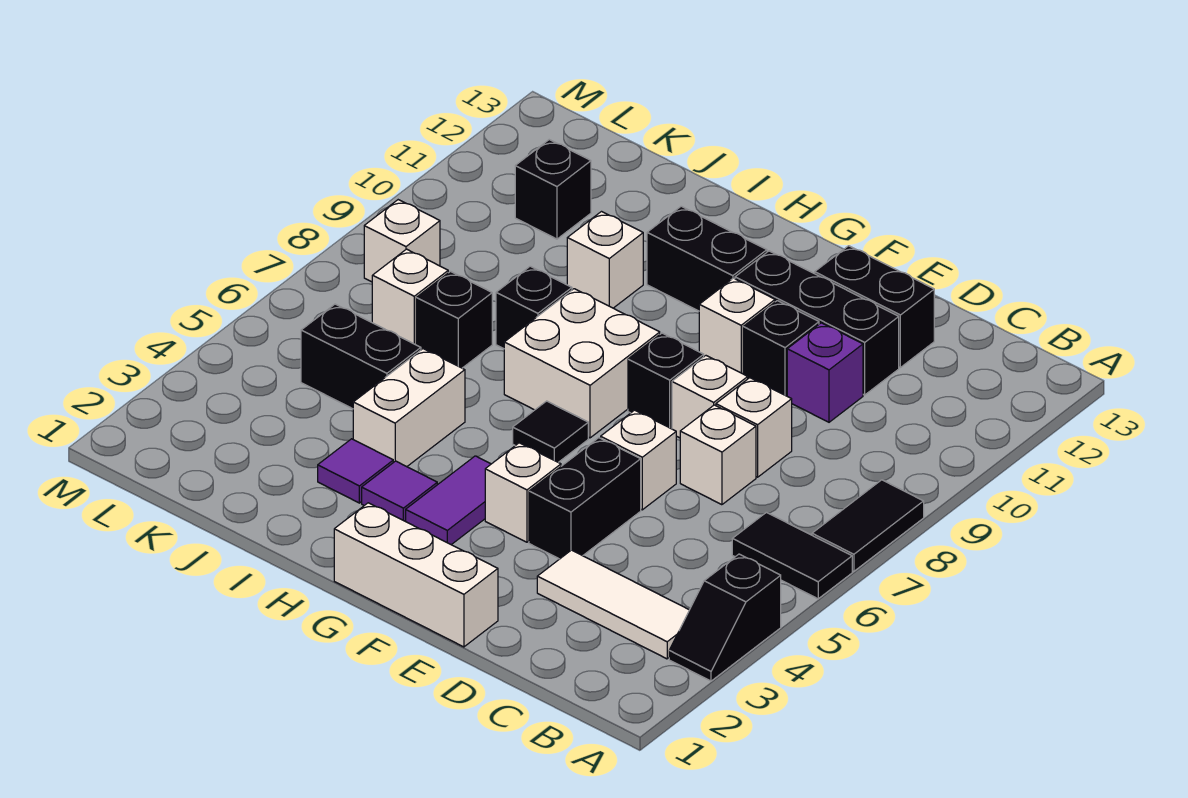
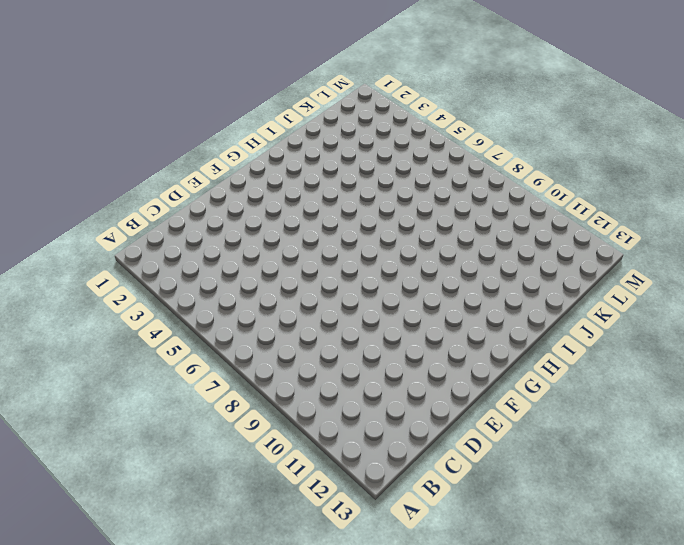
none -> black 1x2 slope [669,554,781,681]
none -> black 1x2 tile [732,512,852,599]
none -> black 1x2 tile [812,480,924,571]
none -> white 1x3 tile [537,550,689,659]

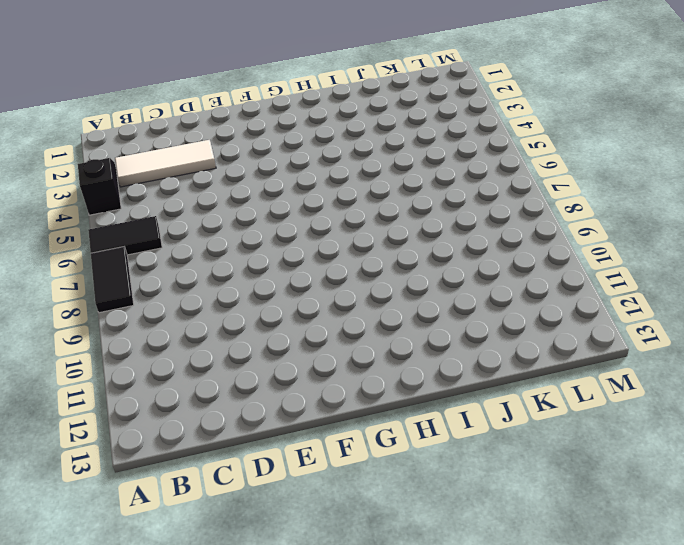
none -> white 1x1 brick [680,405,756,505]
none -> white 1x1 brick [716,378,792,477]
none -> purple 1x1 brick [787,323,863,422]
none -> black 1x3 brick [735,251,899,395]

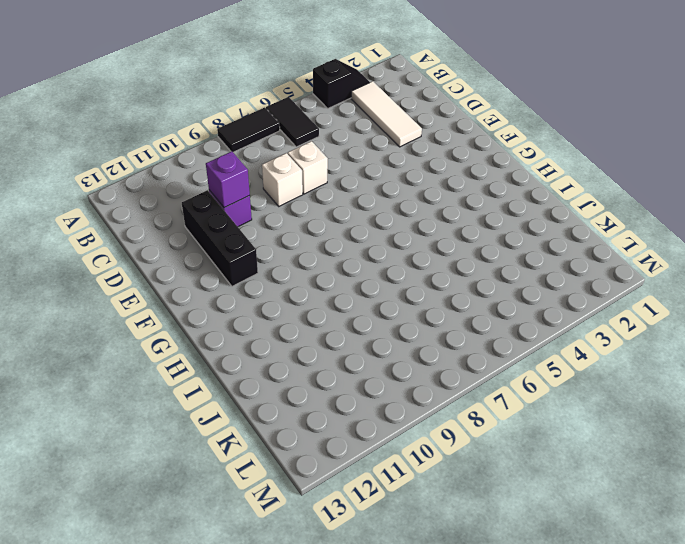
purple 1x1 brick [206,151,250,208] -> none
none -> black 1x2 brick [815,246,934,367]
none -> white 1x3 brick [334,503,498,647]
none -> black 1x2 brick [529,438,641,559]
none -> white 1x1 brick [601,410,676,510]

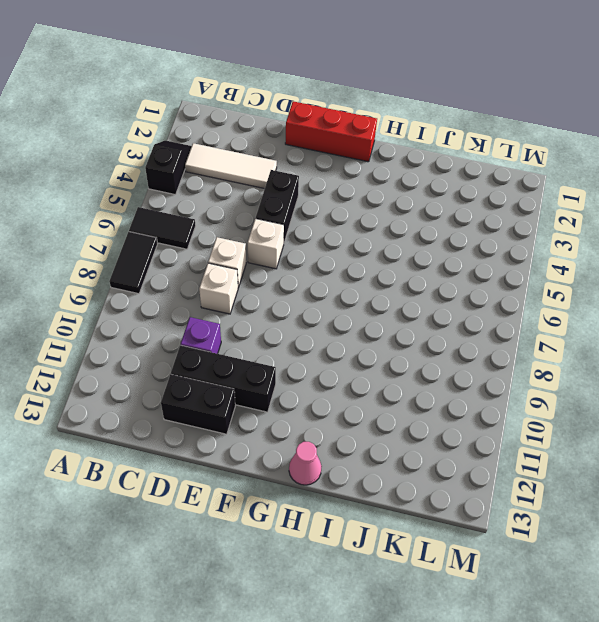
red 1x3 brick [285,101,377,162] -> white 1x3 brick [334,503,498,647]
pink 1x1 cone [289,442,322,485] -> none
none -> white 1x1 brick [672,356,748,438]
none -> black 1x1 brick [743,301,819,396]
none -> white 1x1 brick [485,443,561,542]
none -> black 1x1 brick [628,333,704,429]

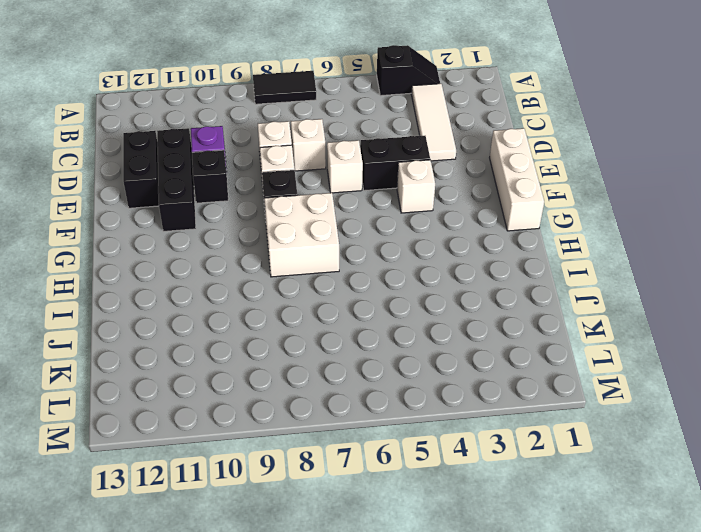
none -> black 1x2 tile [732,512,852,599]
none -> white 1x1 brick [699,278,775,374]
none -> purple 1x2 tile [406,456,491,545]
none -> black 1x1 tile [513,401,588,462]

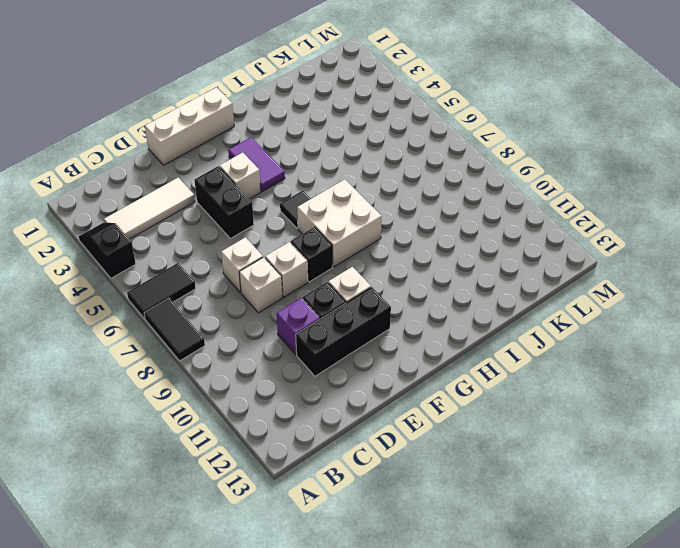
none -> black 1x2 brick [815,246,934,367]
none -> white 1x1 brick [601,410,676,510]
none -> black 1x2 brick [647,206,767,311]
none -> purple 1x1 tile [362,461,437,521]

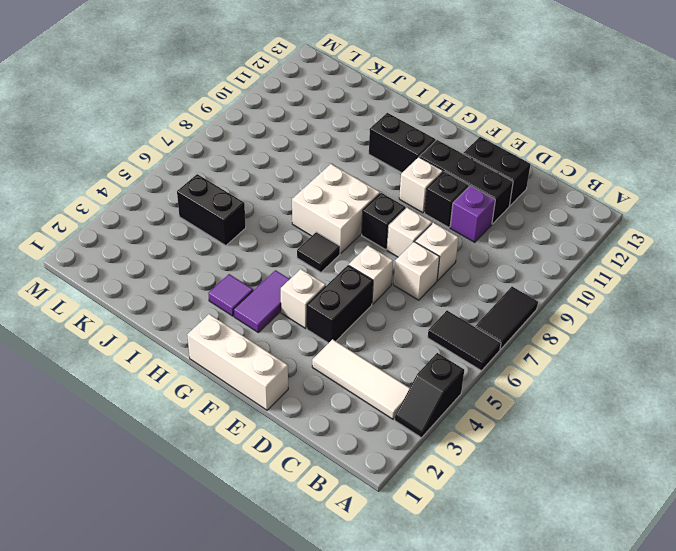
none -> purple 1x1 tile [318,439,393,503]
none -> white 1x2 brick [353,349,465,467]
none -> black 1x1 brick [496,266,572,349]
none -> white 1x1 brick [567,212,643,308]

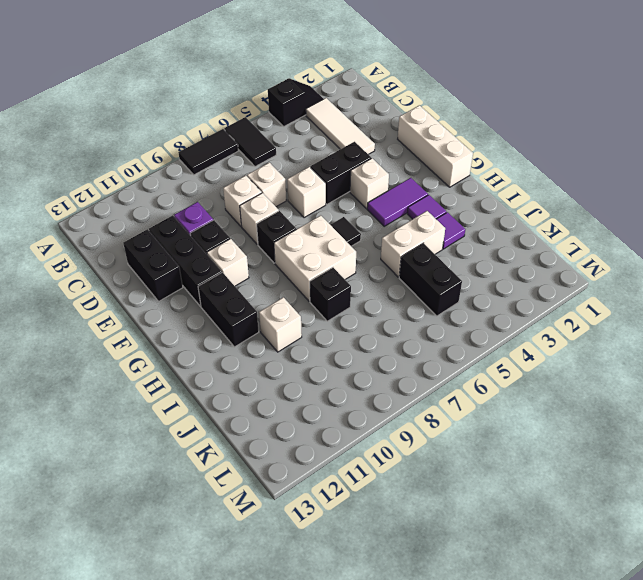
none -> black 1x1 brick [416,272,492,368]
none -> white 1x1 brick [372,249,448,345]
none -> black 1x1 brick [515,140,591,239]
none -> white 1x1 brick [364,200,440,282]

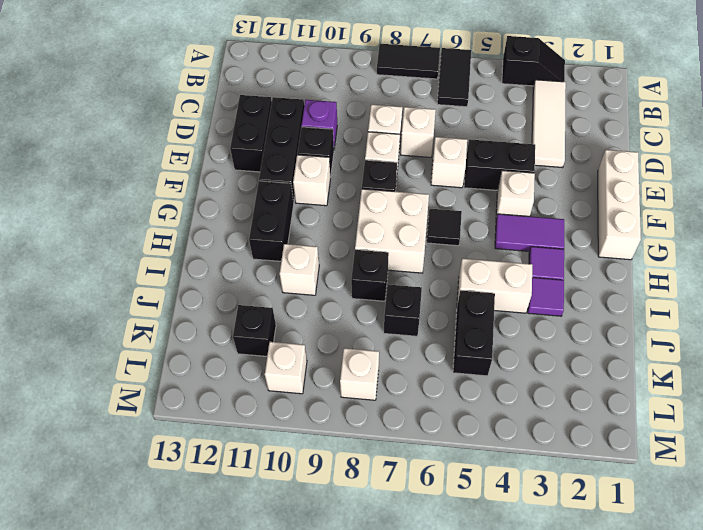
white 1x1 brick [265,342,307,394] -> white 1x1 brick moved to [372,249,448,345]

